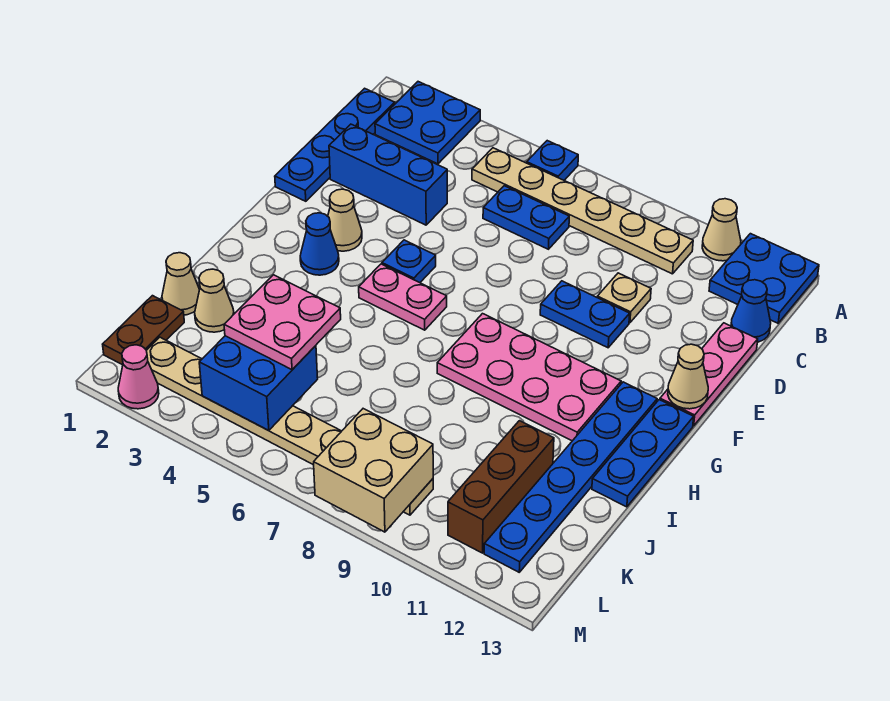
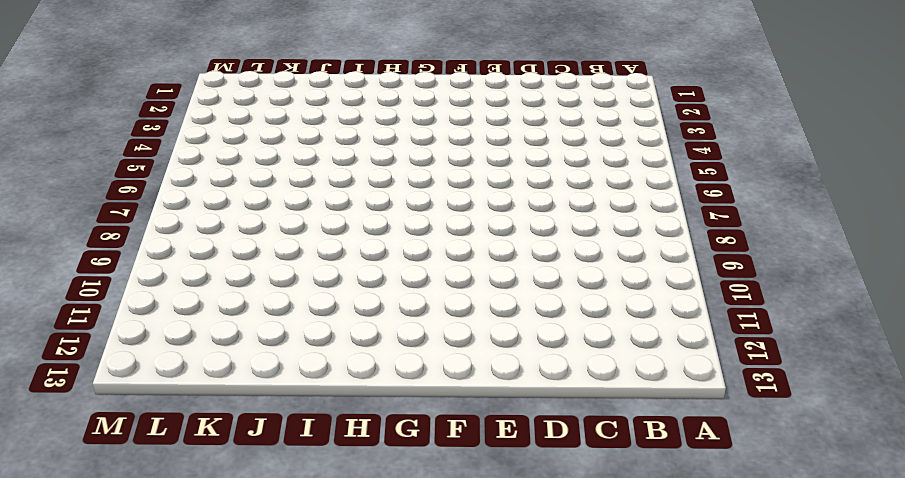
none -> blue 2x2 plate [375,82,480,164]
none -> blue 1x1 plate [527,141,578,180]
none -> tan 1x1 cone [702,199,741,261]

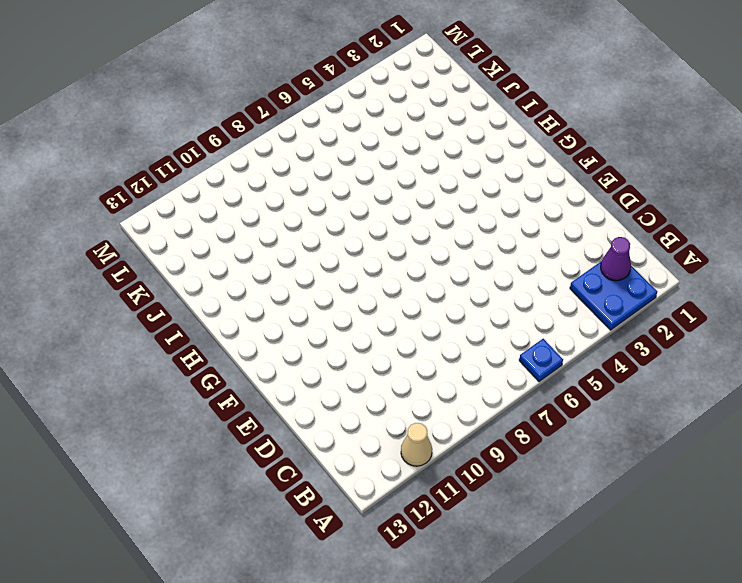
purple 1x1 cone [601,237,631,281] -> none
none -> blue 2x2 plate [709,234,819,323]
none -> blue 1x4 plate [275,88,395,201]
none -> tan 1x6 plate [472,148,693,274]

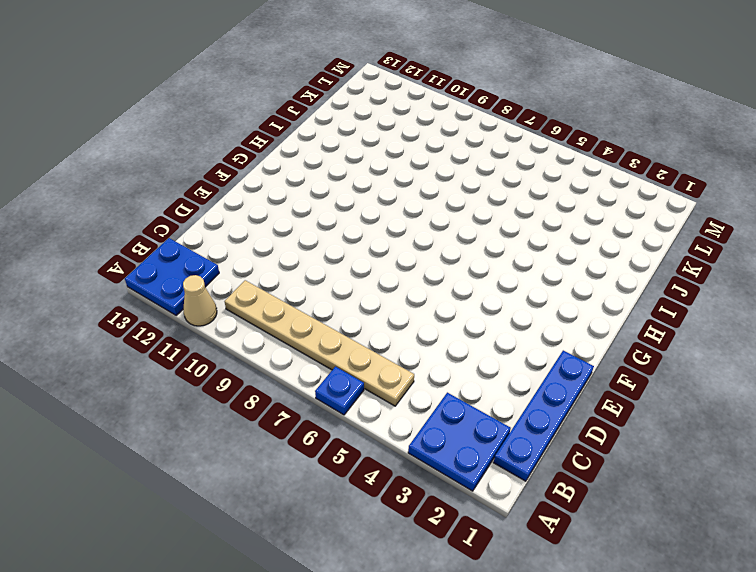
none -> blue 1x2 plate [483,186,569,249]
none -> blue 1x1 cone [731,280,771,342]
none -> blue 1x3 brick [329,124,447,225]

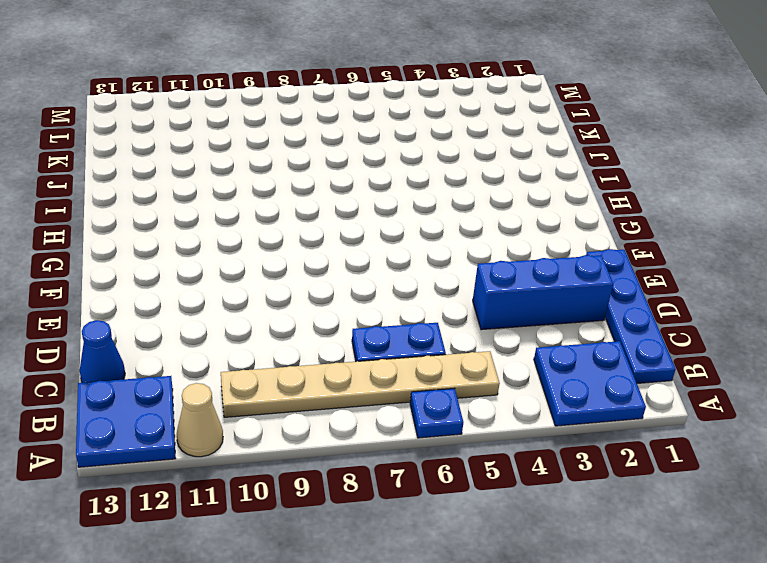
none -> tan 1x1 plate [597,273,651,323]
none -> pink 1x3 plate [660,323,758,426]
none -> blue 1x2 plate [540,281,630,348]

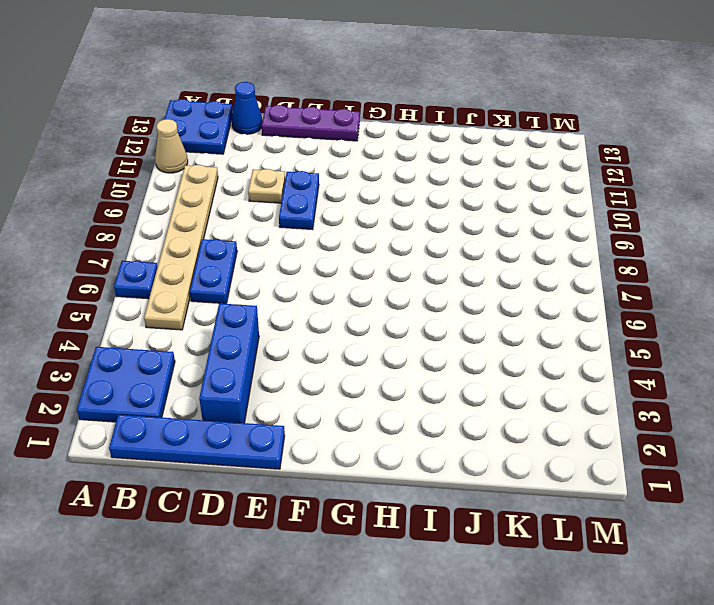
purple 1x3 plate [262,105,360,141] -> pink 1x3 plate [660,323,758,426]
none -> tan 1x1 cone [328,189,362,251]
none -> blue 1x1 plate [382,240,436,283]
none -> blue 1x1 cone [300,213,339,275]

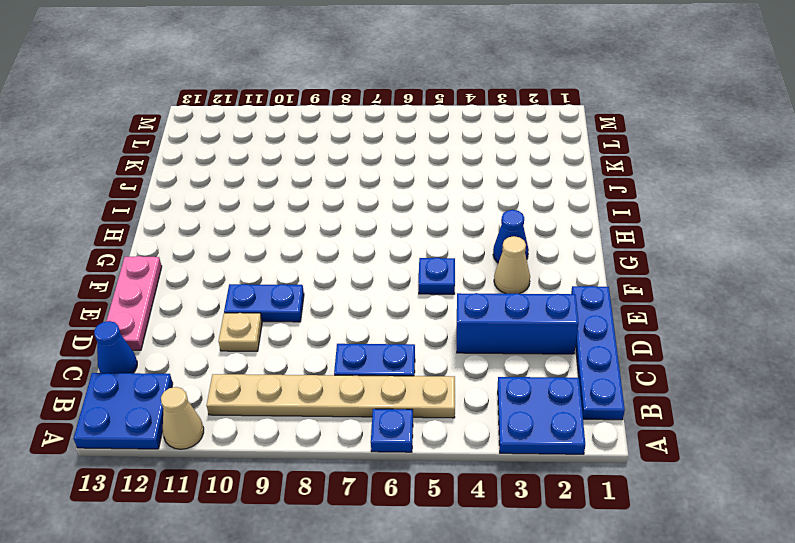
none -> pink 1x2 plate [359,264,447,330]
none -> pink 2x4 plate [437,314,621,441]
none -> blue 1x6 plate [484,382,657,572]

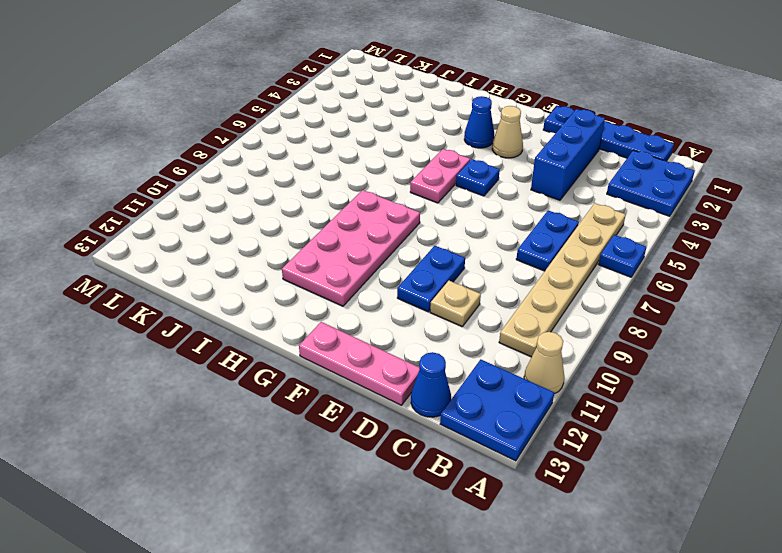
none -> blue 1x6 plate [484,382,657,572]
none -> blue 1x3 plate [592,400,694,507]
none -> tan 1x1 cone [162,253,200,315]

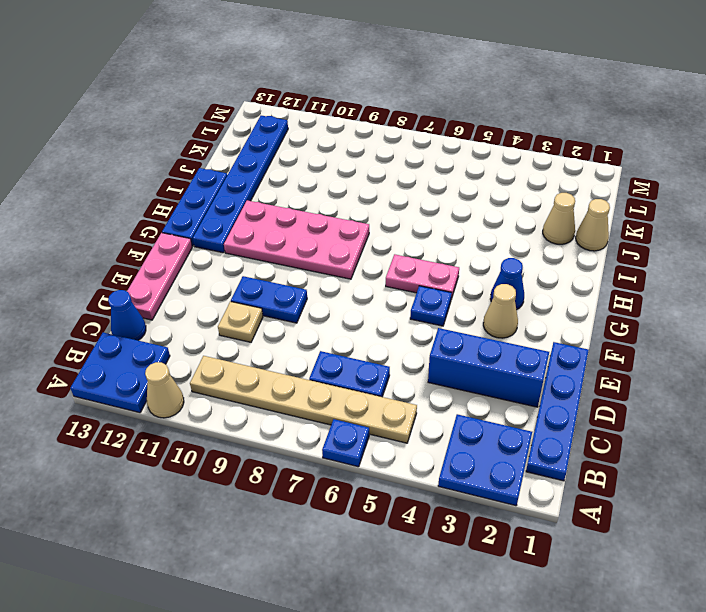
none -> brown 1x3 brick [448,421,554,553]
none -> brown 1x2 plate [103,296,184,365]
none -> tan 1x8 plate [146,337,433,515]

